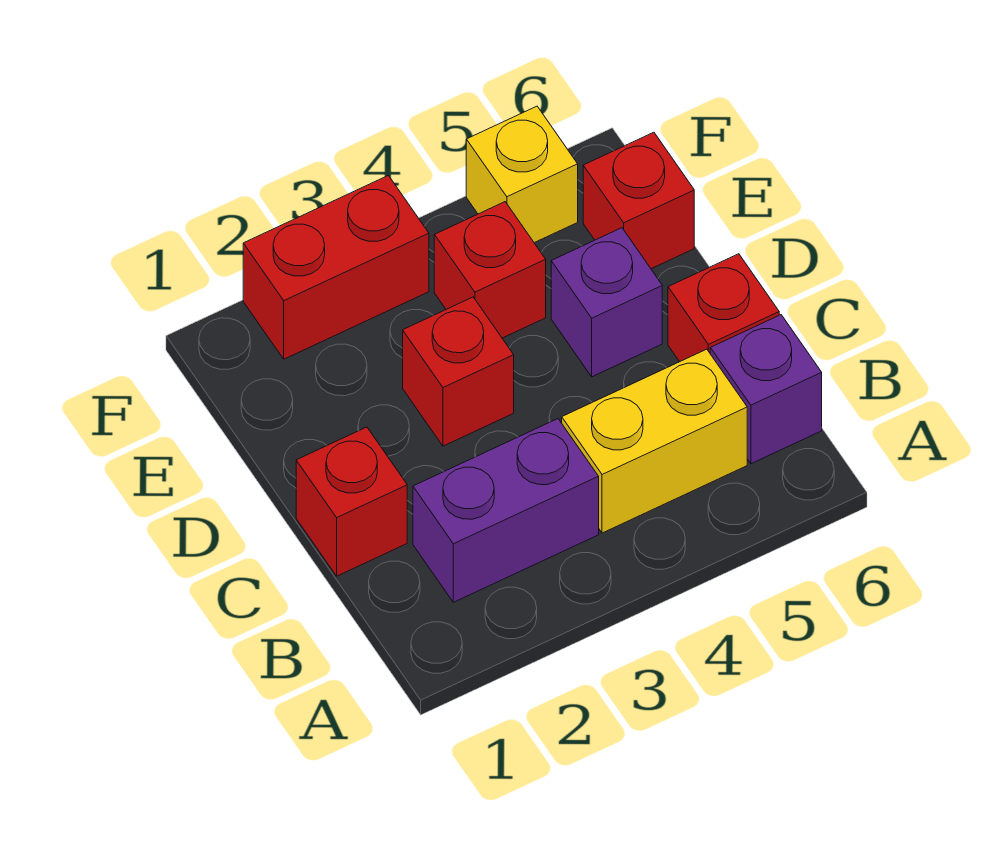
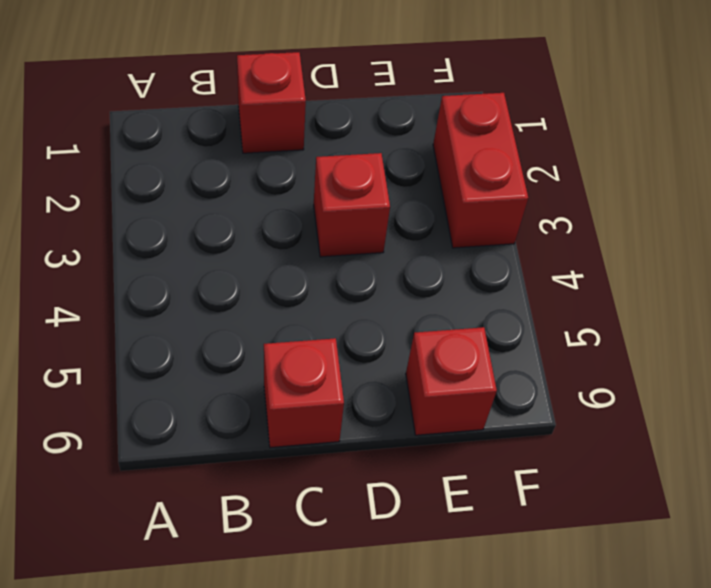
none -> purple 1x2 brick [413,419,599,602]
none -> yellow 1x2 brick [562,349,747,533]

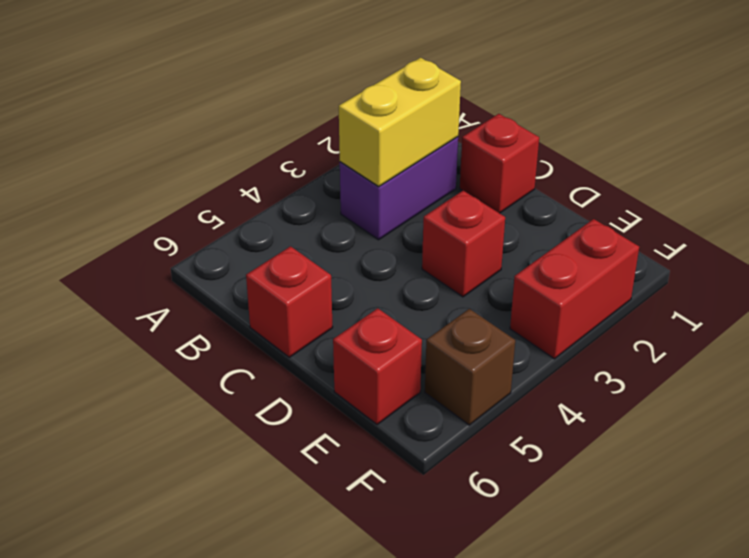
yellow 1x2 brick [339,58,461,186] -> yellow 1x2 brick moved to [562,349,747,533]
brown 1x1 brick [425,309,515,425] -> yellow 1x1 brick [466,106,578,243]
none -> purple 1x1 brick [710,315,822,464]
none -> purple 1x1 brick [551,228,662,377]

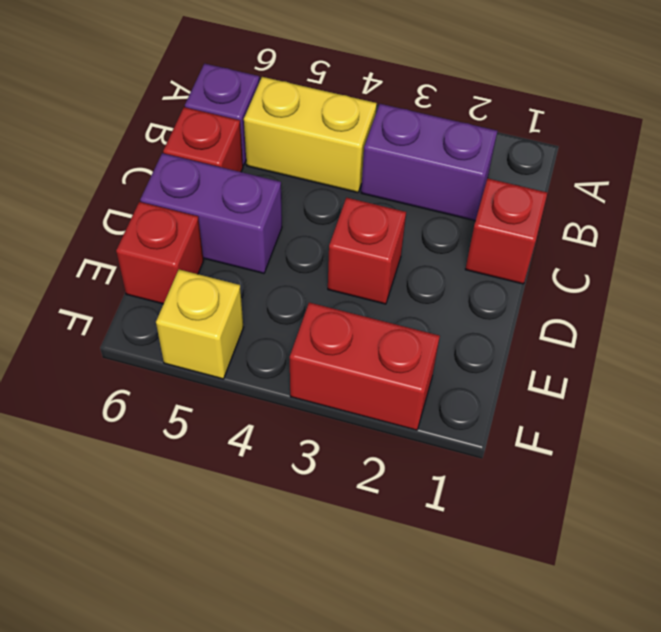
purple 1x2 brick [140,153,282,274] -> purple 1x1 brick [551,228,662,377]
none -> red 1x1 brick [434,202,546,338]

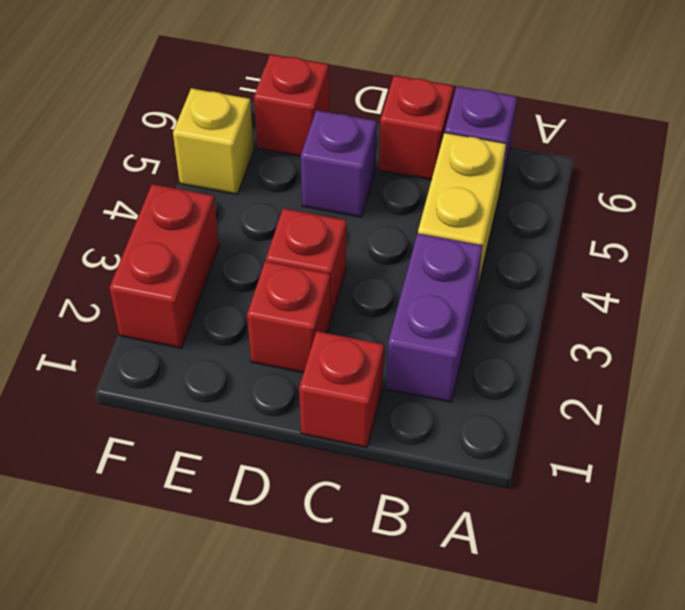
red 1x1 brick [247,261,331,373] -> red 1x1 brick moved to [434,202,546,338]

